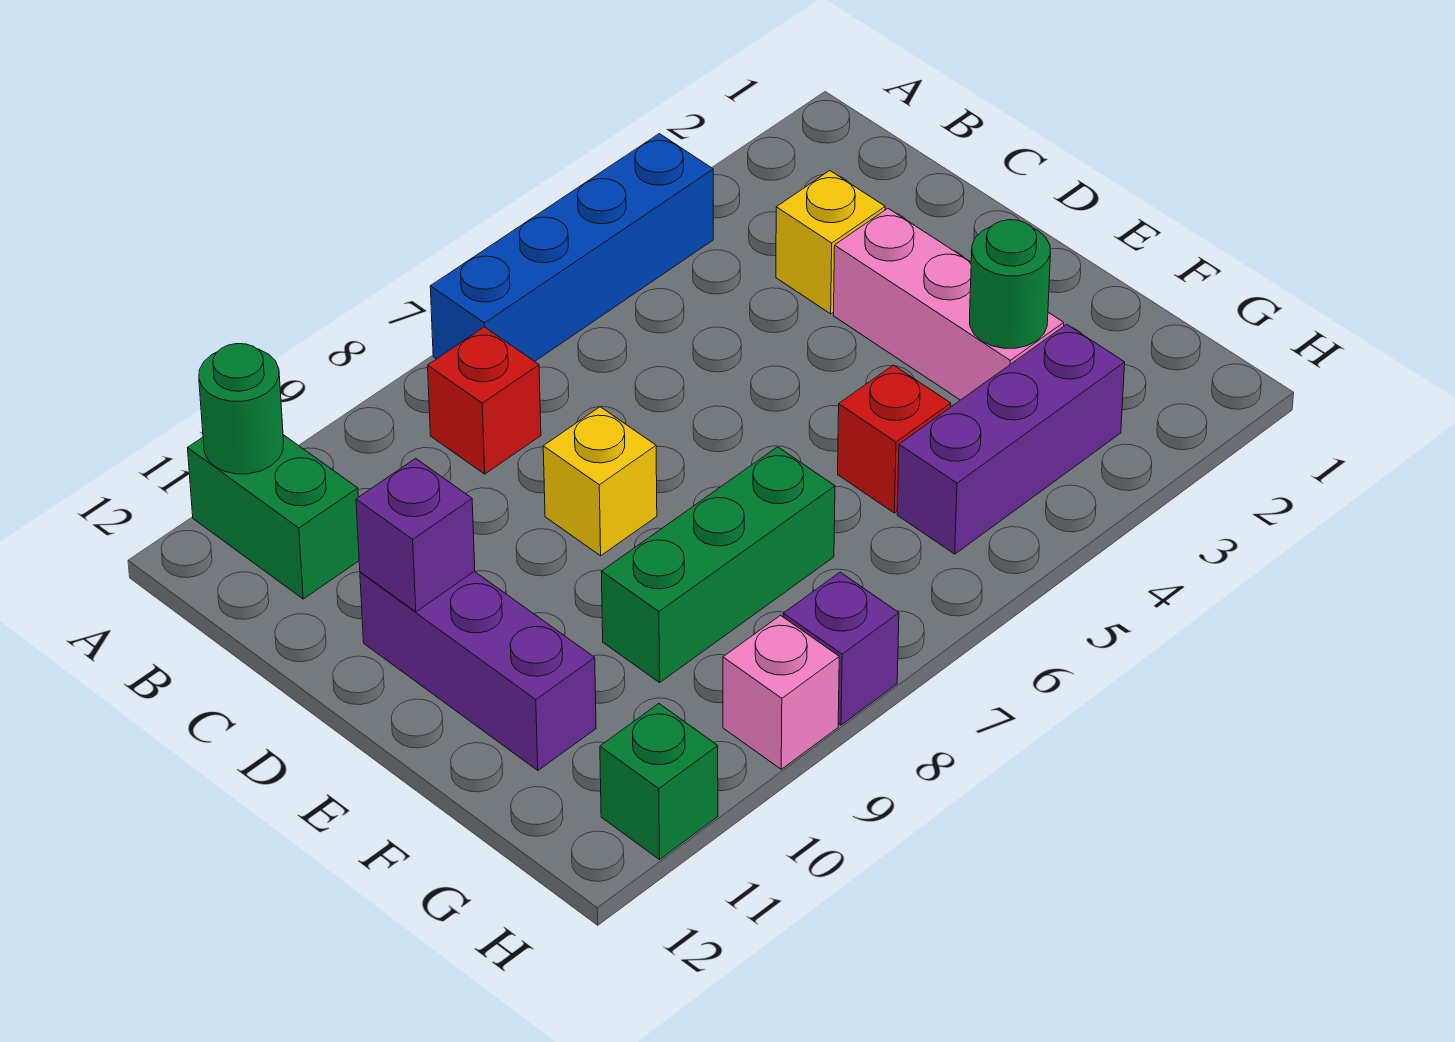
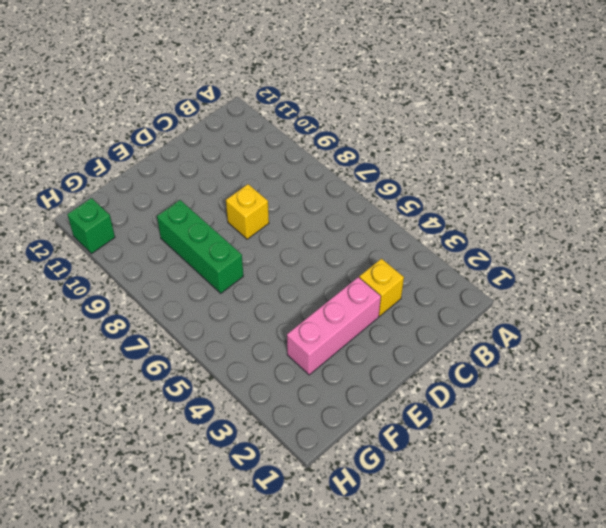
none -> blue 1x4 brick [430,134,713,361]
none -> green 1x2 brick [188,435,359,599]
none -> red 1x1 brick [428,327,541,474]

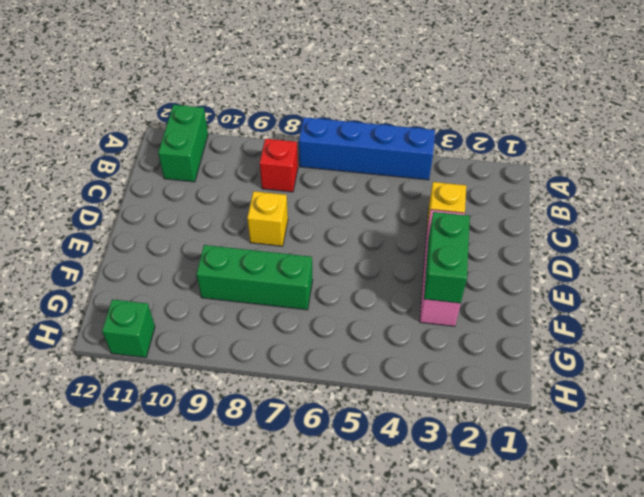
green 1x2 brick [424,212,470,303] -> green 1x1 round brick [970,220,1051,348]
none -> purple 1x3 brick [360,571,596,770]
none -> red 1x1 brick [838,365,951,513]
none -> purple 1x3 brick [897,324,1125,554]

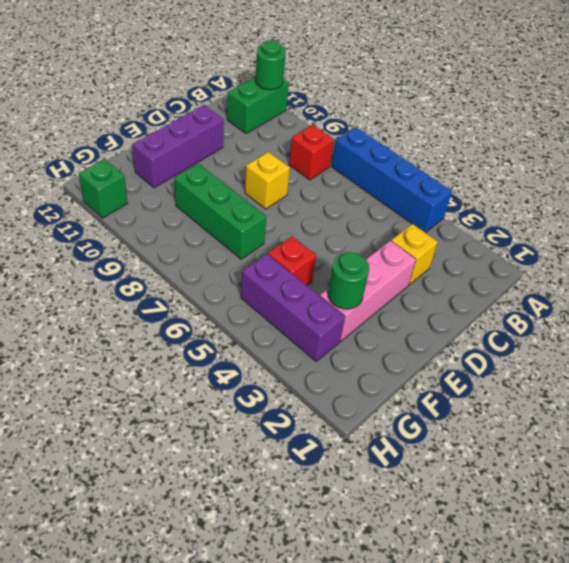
none -> purple 1x1 brick [783,572,899,725]
none -> pink 1x1 brick [723,616,839,769]
none -> purple 1x1 brick [356,458,475,612]

